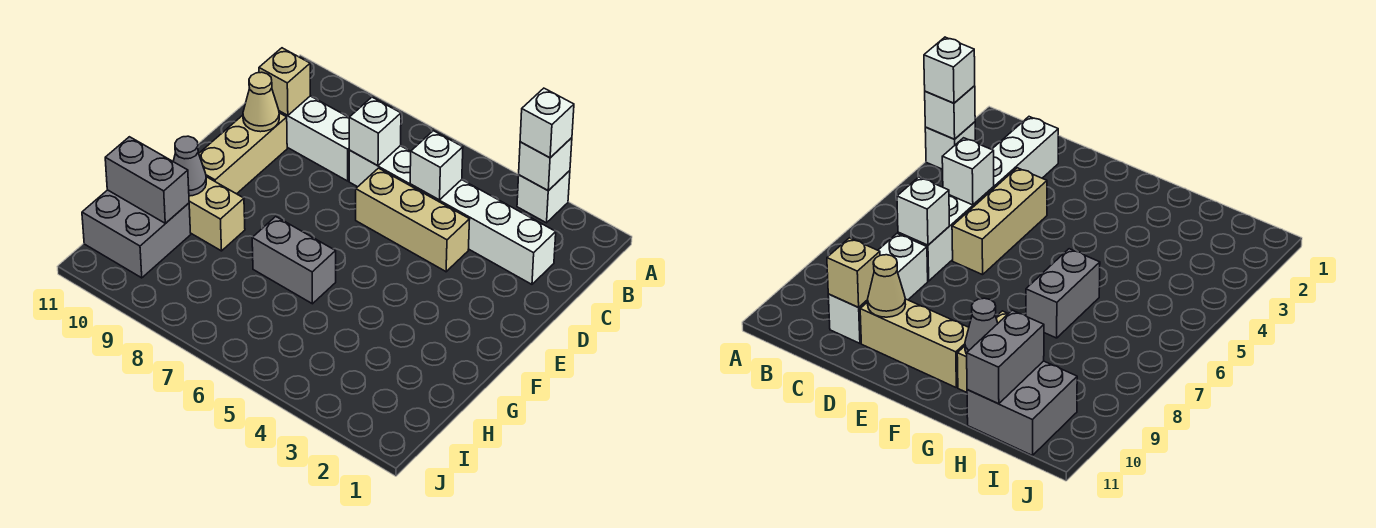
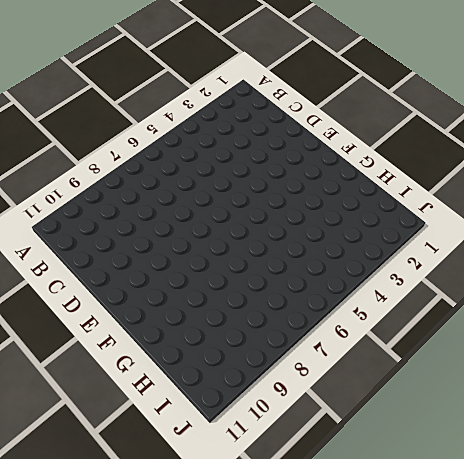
none -> white 1x1 brick [517,171,570,223]
none -> white 1x6 brick [349,146,556,284]
none -> white 1x3 brick [279,96,349,181]

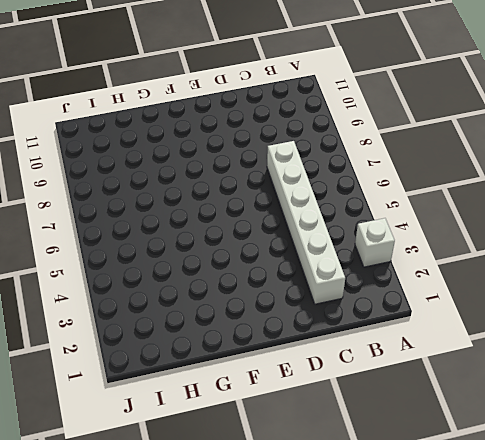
none -> white 1x3 brick [279,96,349,181]
none -> tan 1x3 brick [356,168,470,272]
none -> tan 1x3 brick [199,113,287,194]

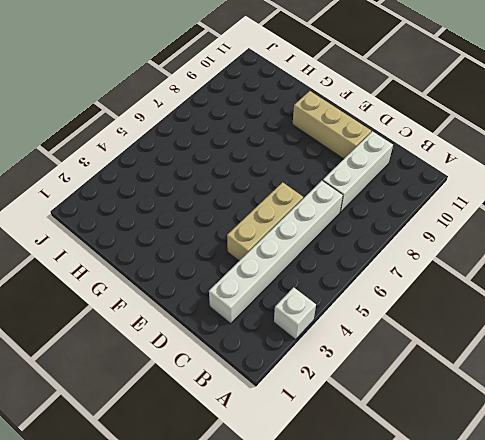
none -> grey 1x2 brick [252,217,336,304]
none -> tan 1x2 brick [189,177,245,251]
none -> grey 2x2 brick [82,190,191,278]

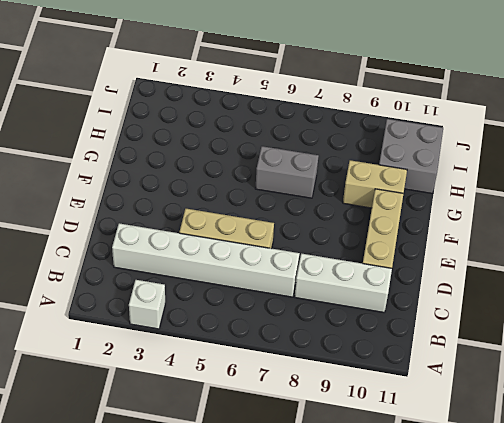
none -> white 1x1 brick [519,138,572,191]
none -> white 1x1 brick [410,131,463,200]
none -> white 1x1 brick [349,97,401,166]

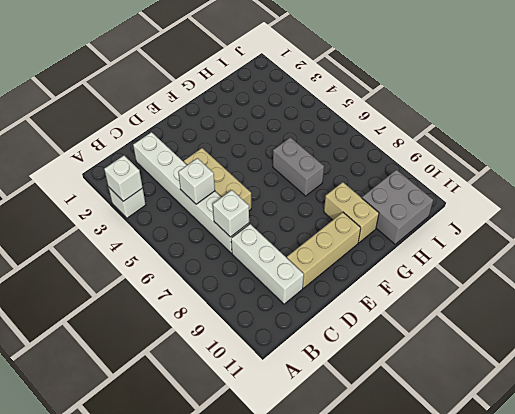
none -> tan 1x1 brick [259,48,310,116]
none -> tan 1x1 cone [243,72,279,132]
none -> grey 1x1 cone [173,136,206,196]

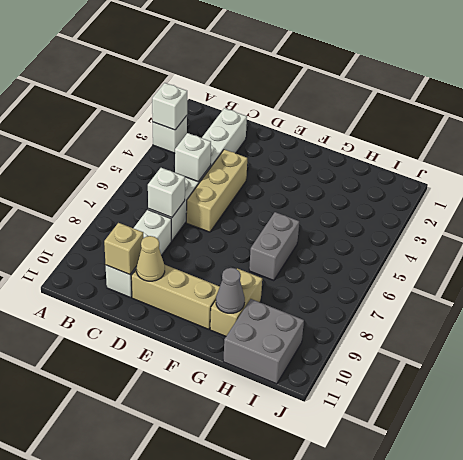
none -> grey 1x2 brick [105,137,189,223]
none -> white 1x1 brick [520,88,574,158]

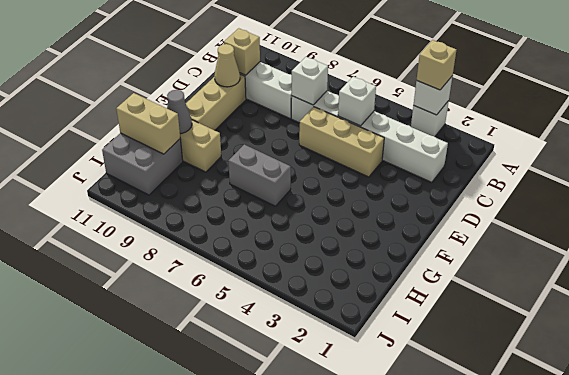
tan 1x1 brick [417,40,456,90] -> white 1x1 brick [520,88,574,158]
tan 1x2 brick [116,93,180,154] -> grey 1x2 brick [105,137,189,223]

